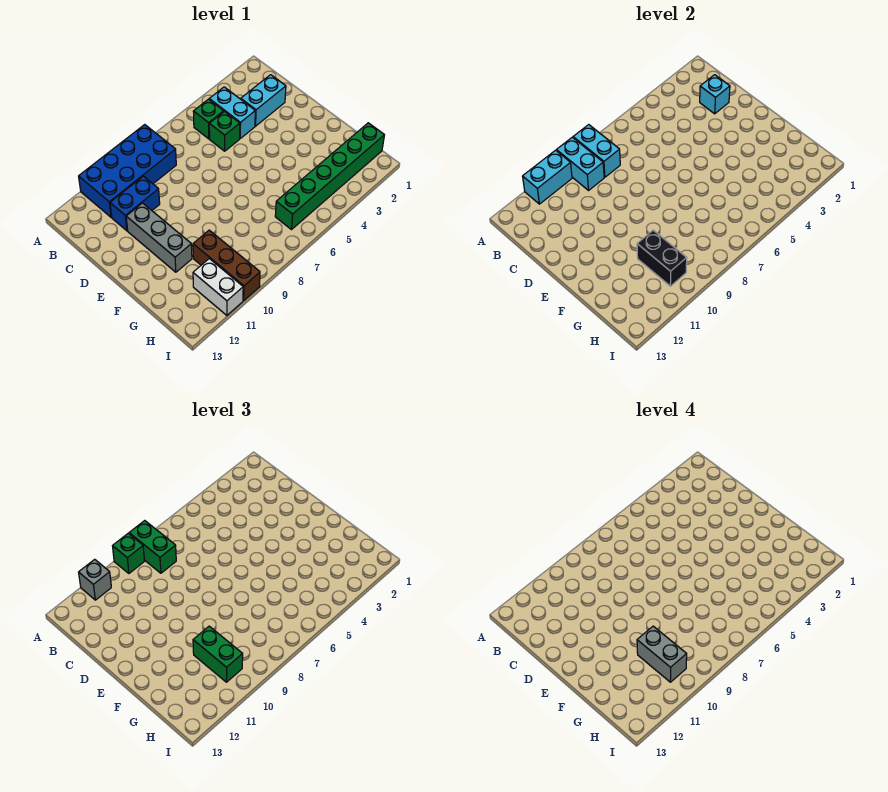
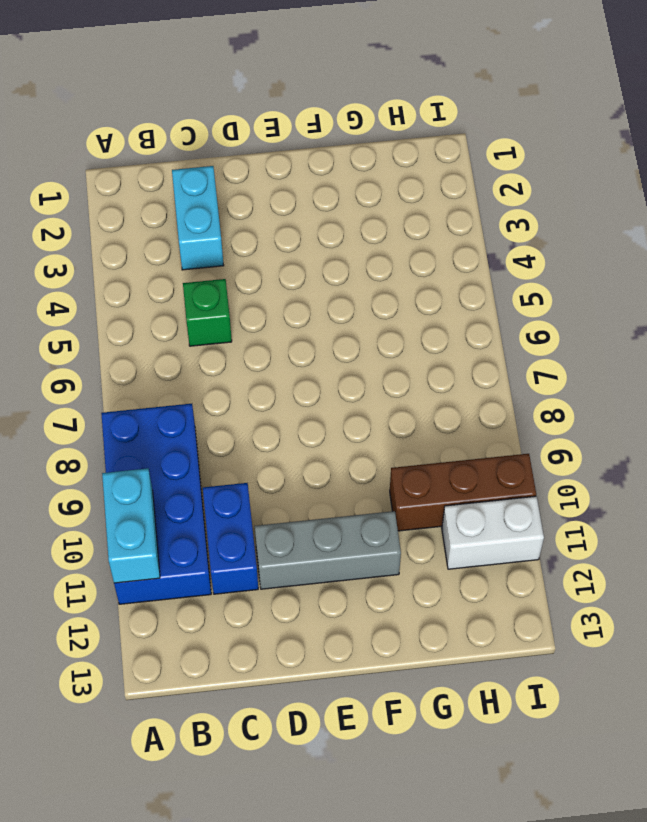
none -> cyan 1x2 brick [209,87,255,138]
none -> green 1x1 brick [193,99,224,139]
none -> green 1x6 brick [275,123,384,230]

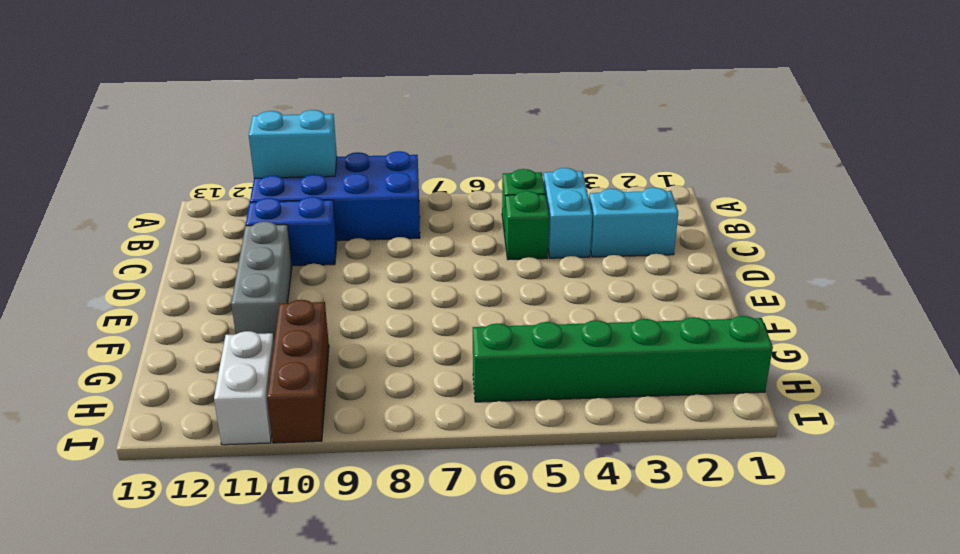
none -> cyan 1x2 brick [573,125,620,177]
none -> cyan 1x2 brick [557,137,604,190]
none -> cyan 1x1 brick [700,75,730,114]

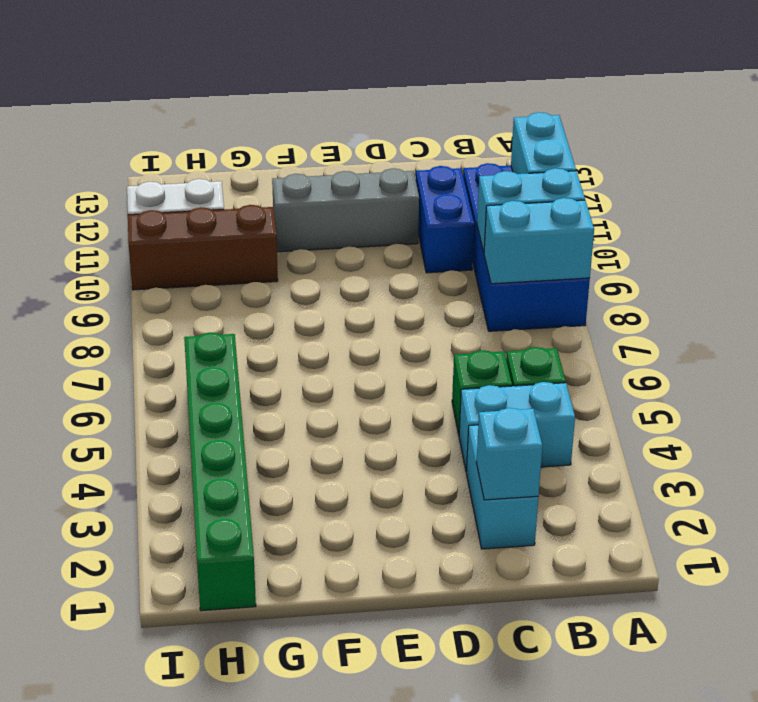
none -> black 1x2 brick [637,230,687,286]
none -> green 1x2 brick [129,521,176,573]
none -> green 1x1 brick [113,533,144,573]

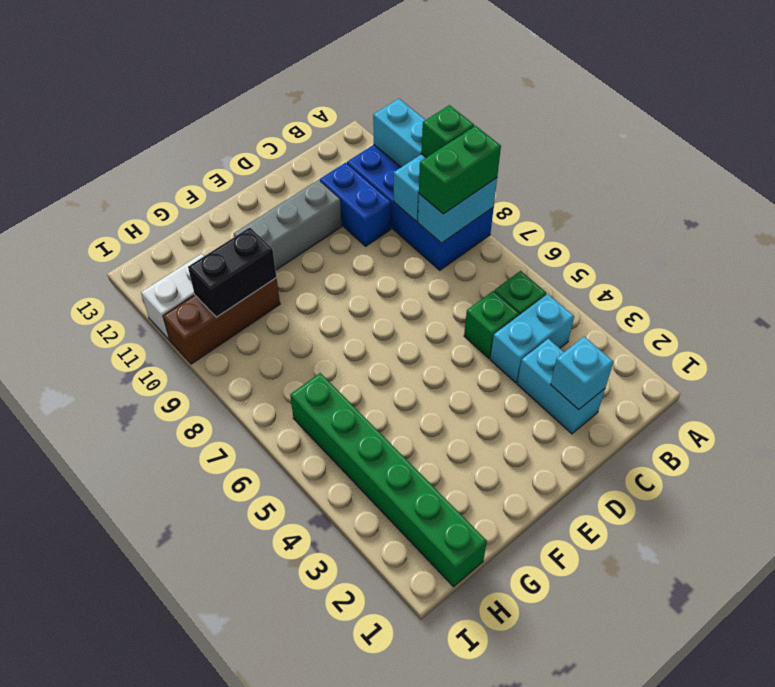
none -> grey 1x1 brick [79,559,111,600]
none -> green 1x2 brick [193,626,243,682]
none -> grey 1x2 brick [637,626,687,682]

